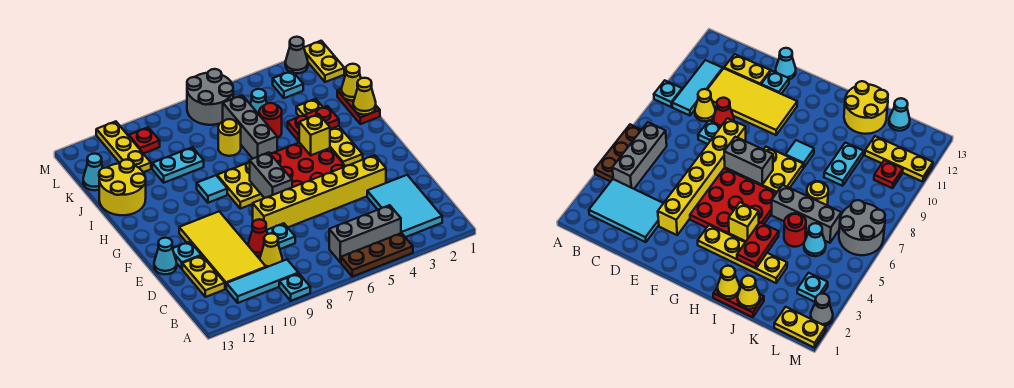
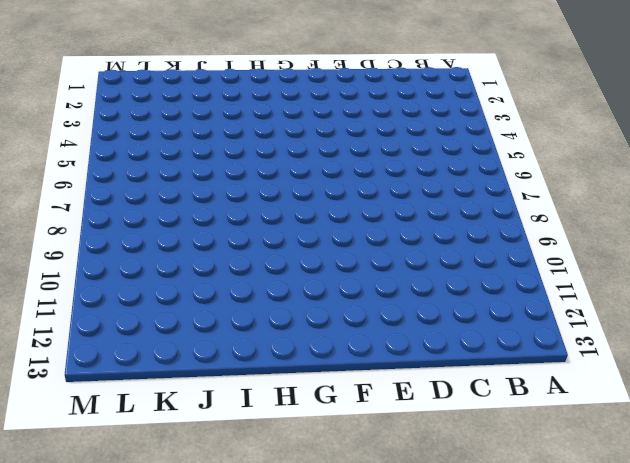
none -> brown 1x3 plate [341,233,413,277]
none -> cyan 1x1 plate [279,273,310,301]
none -> cyan 2x3 tile [367,175,442,237]
none -> grey 1x3 brick [329,205,401,263]

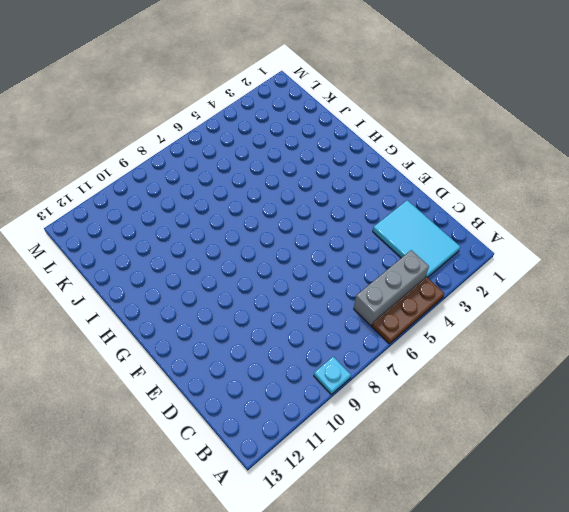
none -> cyan 1x3 tile [226,260,298,303]
none -> yellow 1x1 cone [260,233,282,267]
none -> yellow 2x4 tile [179,212,266,289]
none -> yellow 1x2 plate [182,255,225,297]

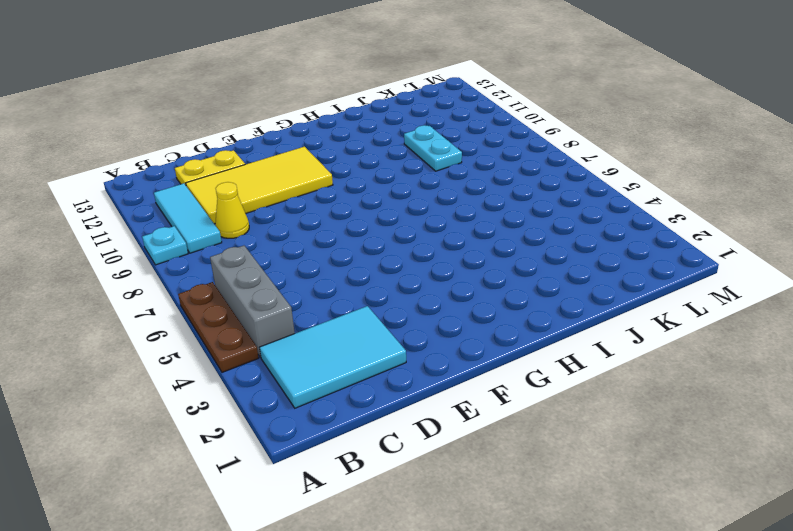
none -> cyan 1x1 plate [267,223,295,249]
none -> red 1x1 cone [248,219,267,256]
none -> yellow 1x6 brick [253,155,386,230]
none -> cyan 1x1 plate [173,242,201,269]

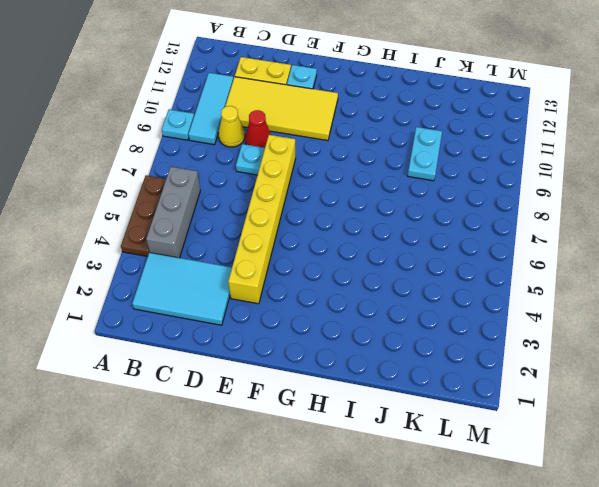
none -> cyan 1x1 cone [154,238,177,274]
none -> red 3x3 plate [271,143,345,187]
none -> yellow 1x4 plate [296,99,363,166]
none -> yellow 2x2 plate [217,162,264,209]

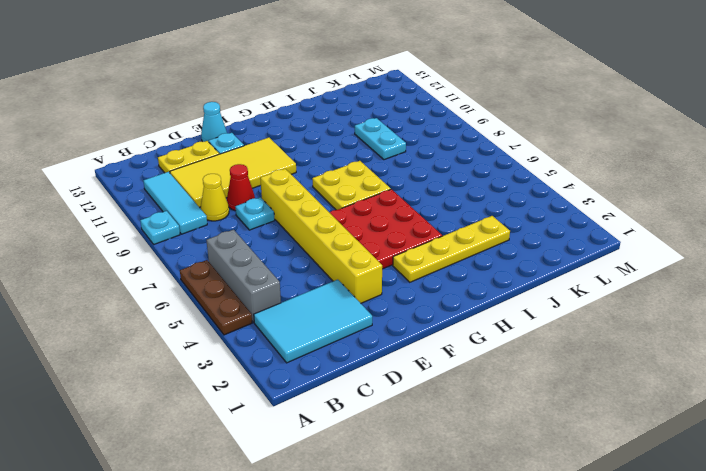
none -> cyan 1x1 tile [197,175,227,203]
none -> red 1x2 plate [337,89,380,124]
none -> grey 1x3 brick [223,95,277,159]
none -> yellow 2x2 round brick [99,160,146,215]

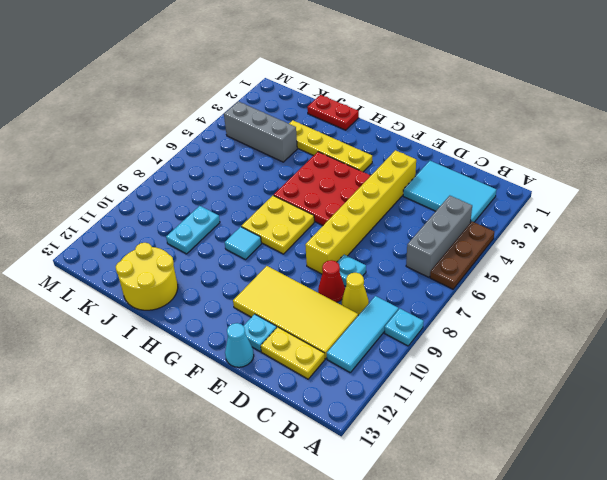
grey 1x3 brick [224,101,297,162] -> grey 1x3 brick moved to [223,95,277,159]
none -> red 1x1 round brick [259,103,282,138]
none -> yellow 1x1 round brick [218,119,241,156]
none -> cyan 1x1 cone [250,89,267,114]
none -> yellow 1x3 plate [96,121,151,172]

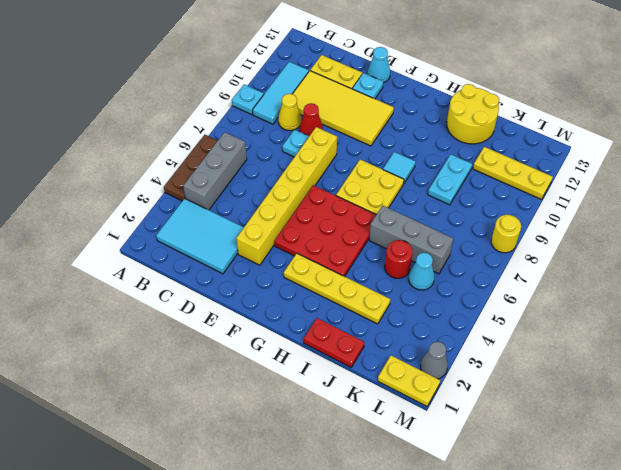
yellow 1x1 round brick [491,215,521,253] -> yellow 1x1 round brick moved to [218,119,241,156]
none -> cyan 1x1 cone [83,154,103,190]
none -> cyan 1x1 plate [273,71,303,98]
none -> grey 2x2 round brick [187,69,233,125]
none -> red 1x1 plate [129,127,160,154]

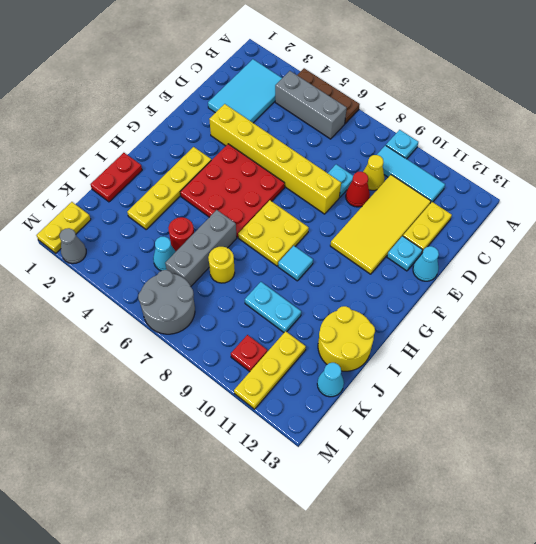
none -> cyan 1x1 plate [273,71,303,98]
none -> grey 1x2 brick [250,152,292,198]
none -> yellow 1x1 brick [299,114,330,155]
none -> yellow 1x1 cone [353,78,376,115]

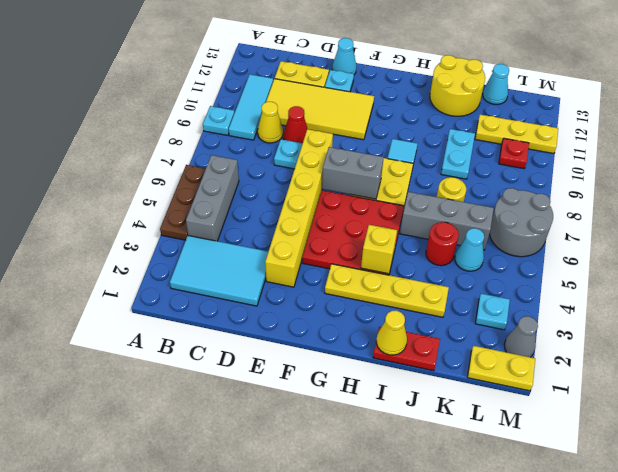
none -> red 1x2 plate [288,106,339,141]
none -> yellow 1x1 cone [342,64,361,101]

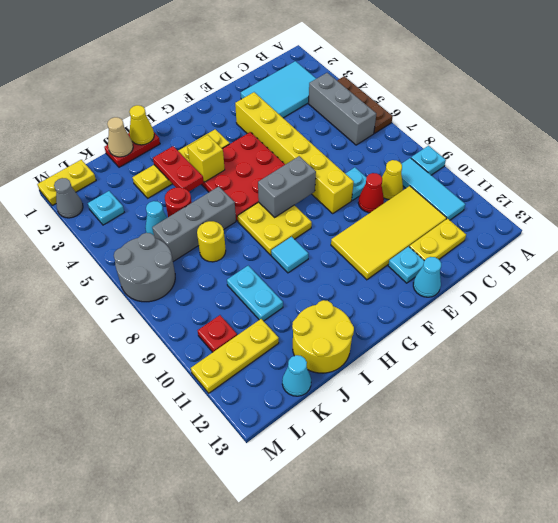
tan 1x1 cone [107,117,133,157] -> yellow 1x1 cone [342,64,361,101]

